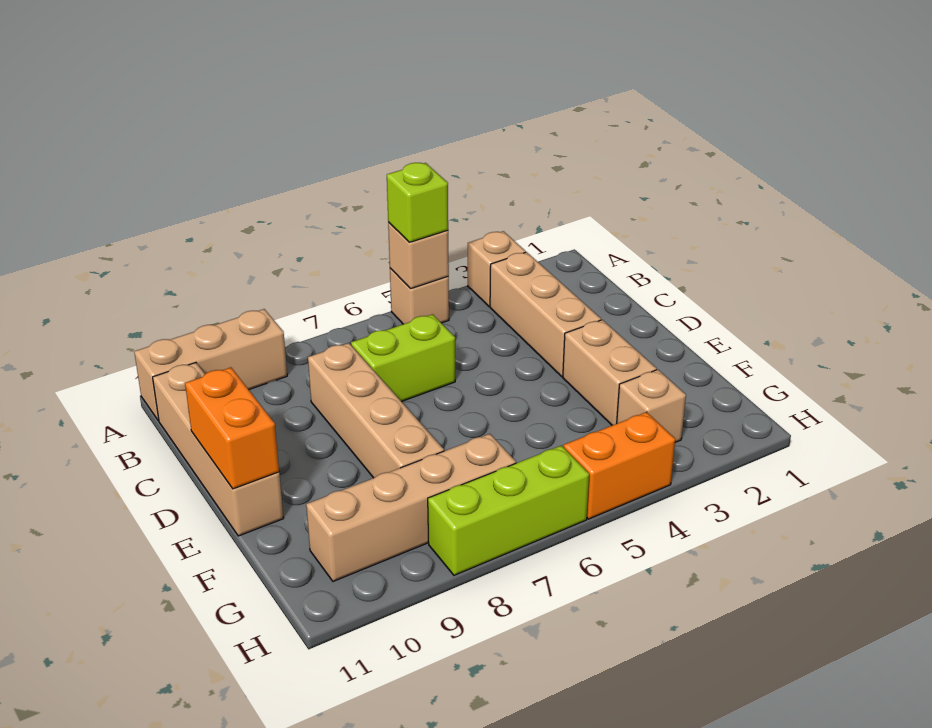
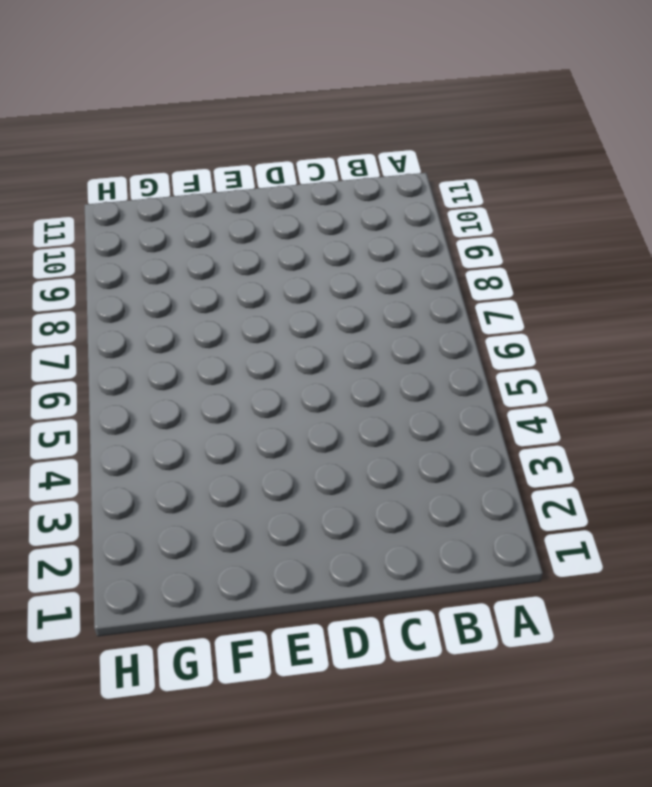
none -> tan 1x1 brick [468,231,526,306]
none -> tan 1x1 brick [390,268,449,324]
none -> tan 1x3 brick [134,309,287,421]

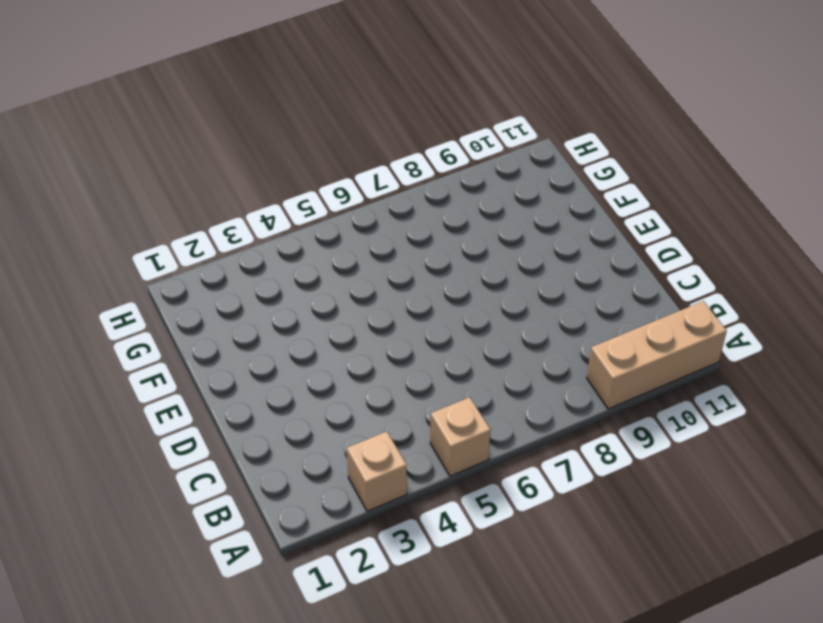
none -> tan 1x3 brick [490,252,601,376]
none -> tan 1x4 brick [153,363,284,536]
none -> lime 1x2 brick [351,314,455,402]

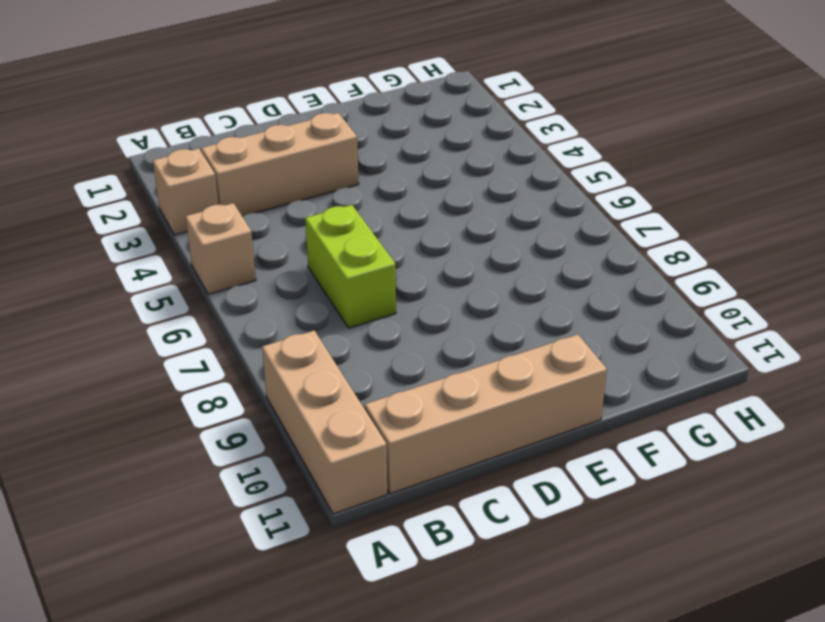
none -> tan 1x4 brick [308,343,444,478]
none -> tan 1x2 brick [563,320,657,425]
none -> tan 1x1 brick [617,370,686,442]

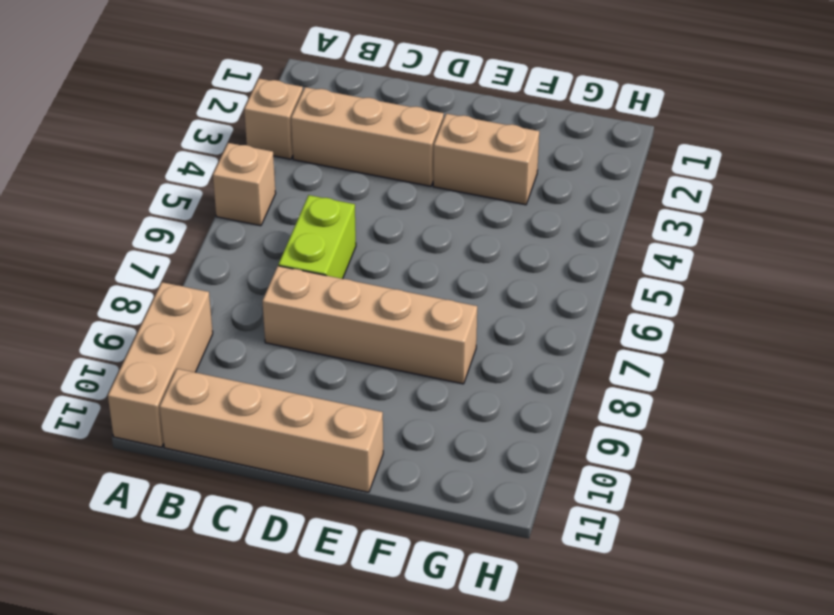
none -> tan 1x1 brick [617,370,686,442]
none -> tan 1x4 brick [306,434,516,581]
none -> orange 1x2 brick [564,412,675,519]

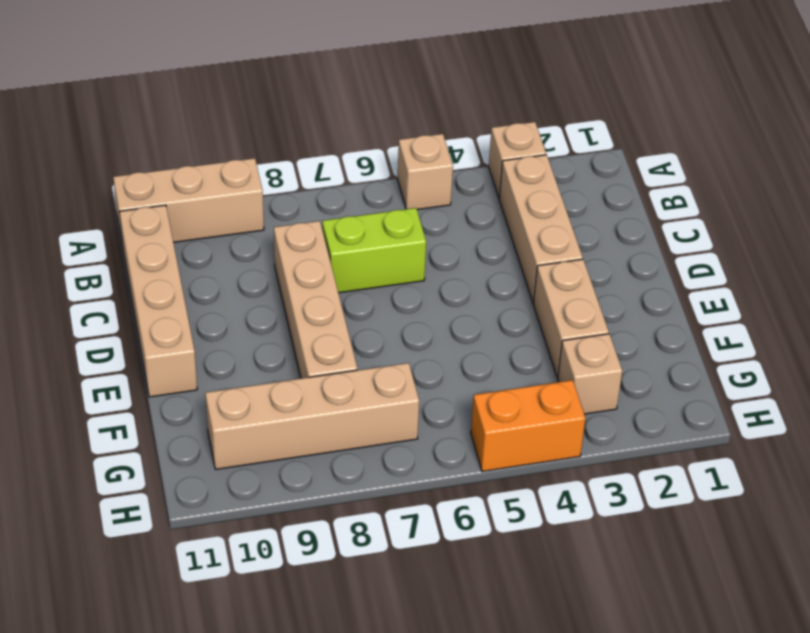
none -> lime 1x3 brick [428,446,589,575]
none -> tan 1x1 brick [388,222,449,289]
none -> orange 1x2 brick [185,367,279,489]

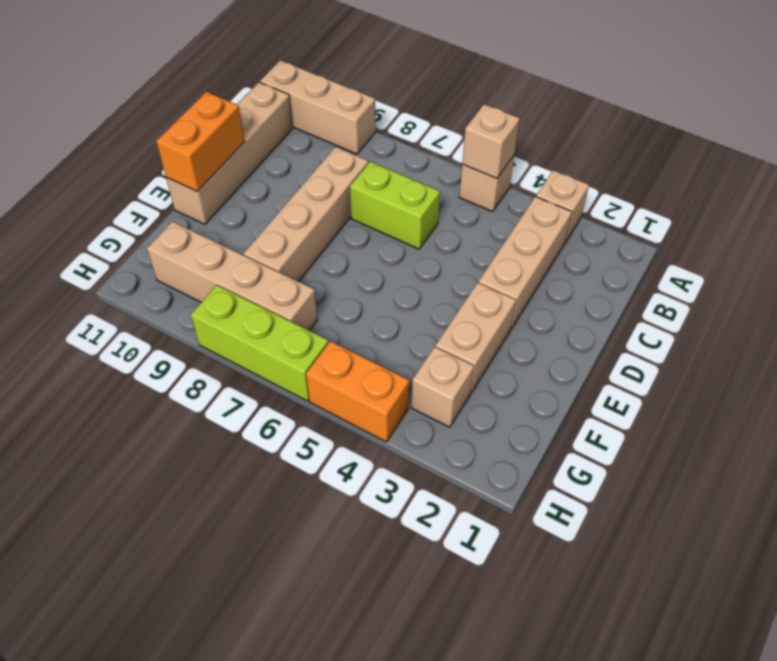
none -> lime 1x1 brick [387,163,448,242]

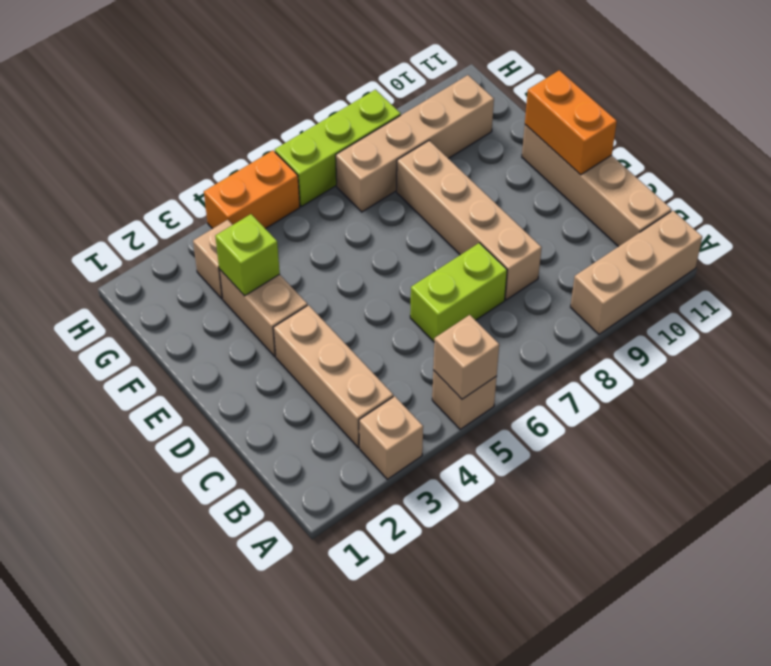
lime 1x1 brick [215,214,280,296] -> lime 1x1 brick moved to [387,163,448,242]

